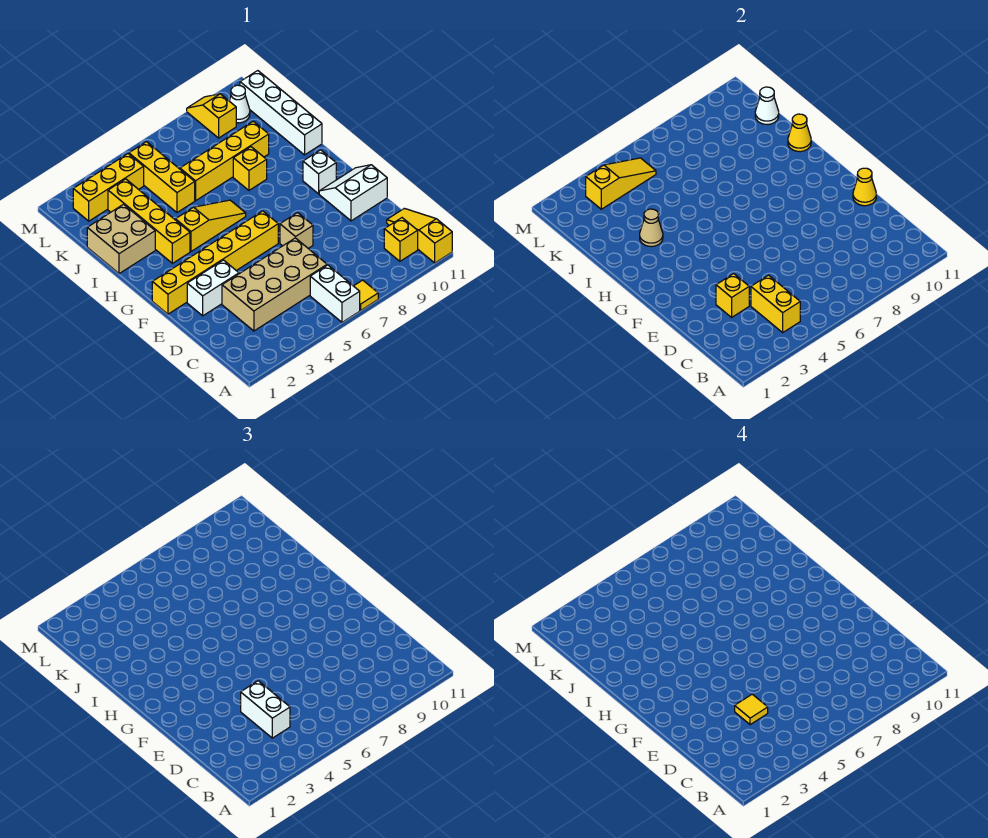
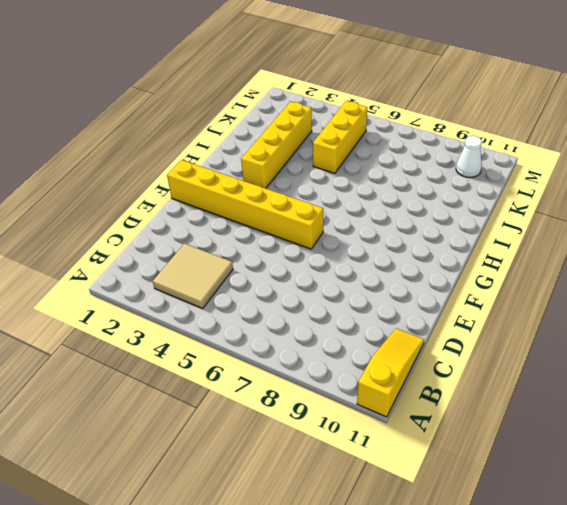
tan 2x2 tile [153,243,233,308] -> tan 2x4 brick [222,238,327,331]
none -> white 1x2 brick [310,265,360,322]
none -> yellow 1x1 tile [354,280,378,310]
none -> yellow 1x1 brick [384,218,418,261]

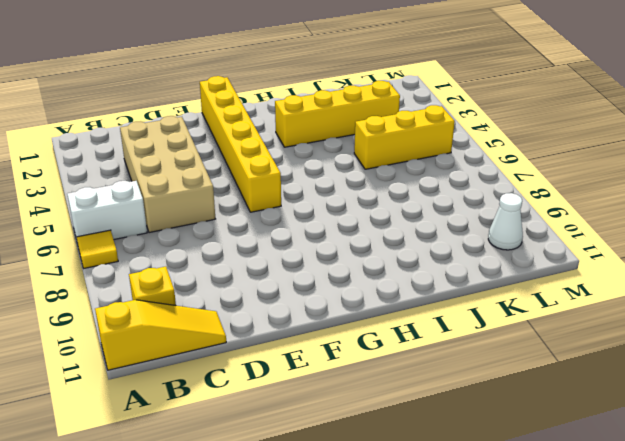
none -> white 1x2 brick [187,260,239,316]
none -> tan 1x1 brick [280,213,313,248]
none -> white 2x2 slope [319,165,387,221]

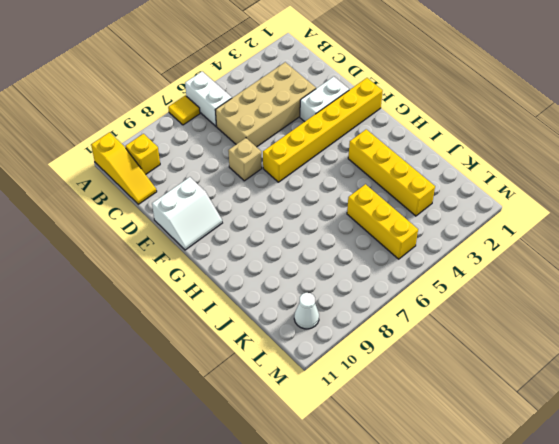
none -> white 1x1 brick [303,150,336,194]
none -> yellow 1x3 slope [175,200,246,251]
none -> tan 2x2 brick [87,204,155,274]

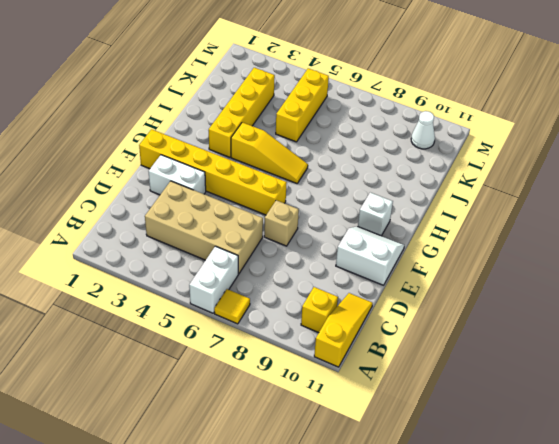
none -> tan 2x2 brick [87,204,155,274]
none -> yellow 1x1 brick [233,147,267,190]
none -> white 1x4 brick [240,71,322,155]

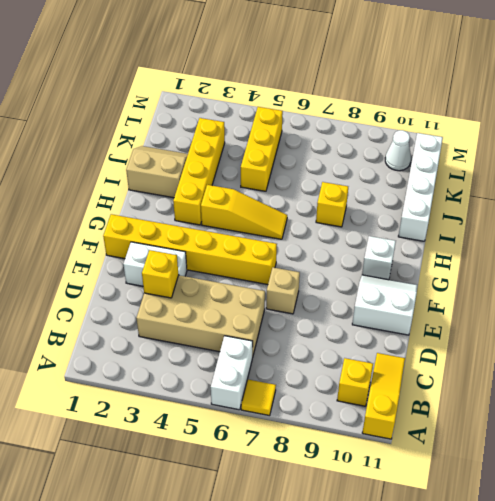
tan 2x2 slope [126,146,188,198] -> tan 2x2 brick [87,204,155,274]
none -> yellow 1x4 brick [180,121,269,201]
none -> yellow 1x3 brick [73,154,144,221]
none -> yellow 1x2 slope [187,94,236,138]

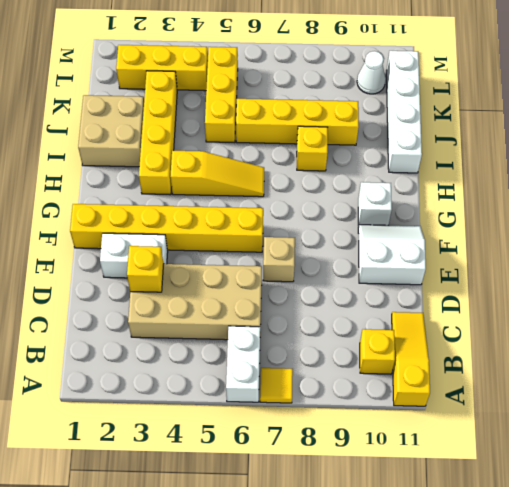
none -> yellow 1x2 slope [187,94,236,138]
none -> yellow 1x2 brick [751,275,800,332]
none -> yellow 1x1 cone [853,168,876,206]

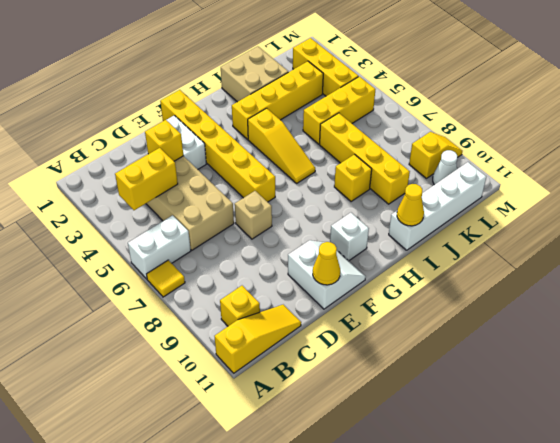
none -> tan 1x1 cone [640,209,663,247]
none -> white 1x1 cone [755,87,779,124]
none -> yellow 1x3 slope [586,158,656,209]

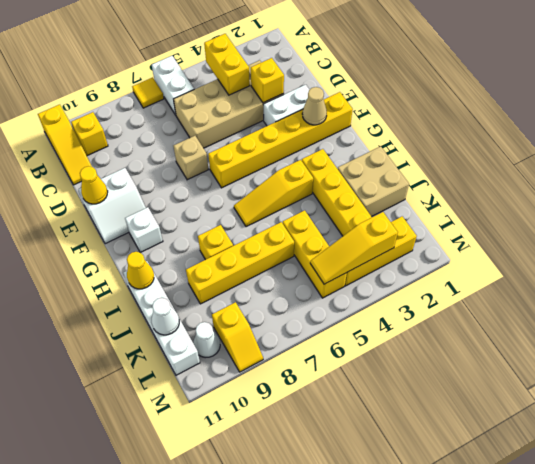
tan 1x1 cone [302,87,327,125] -> tan 1x1 cone moved to [640,209,663,247]
none -> white 1x2 brick [241,681,290,738]
none -> yellow 1x1 tile [735,694,768,725]

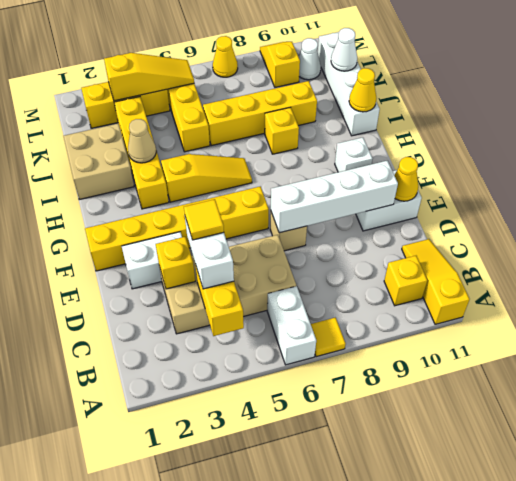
white 1x4 brick [271,161,398,233] -> none
yellow 1x1 cone [213,36,238,77] -> none

